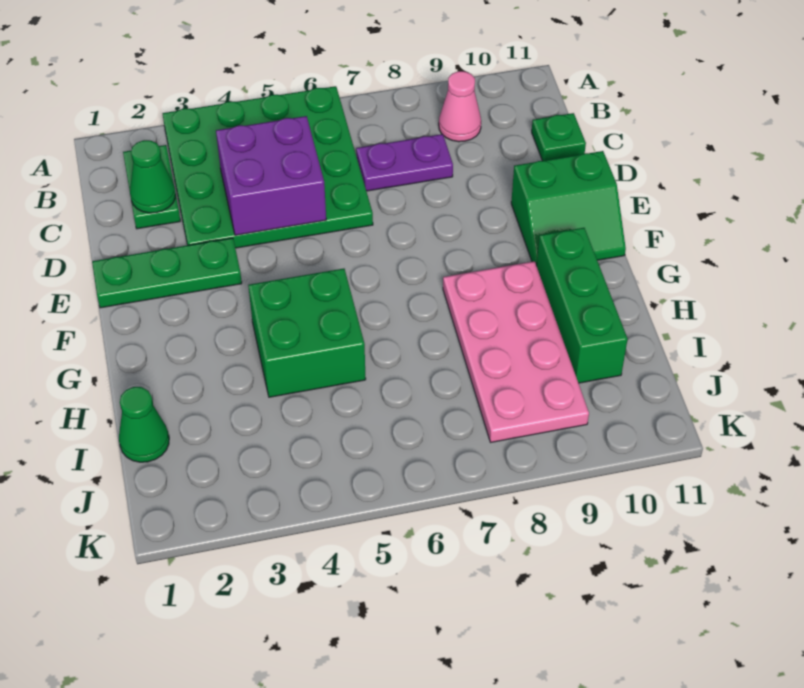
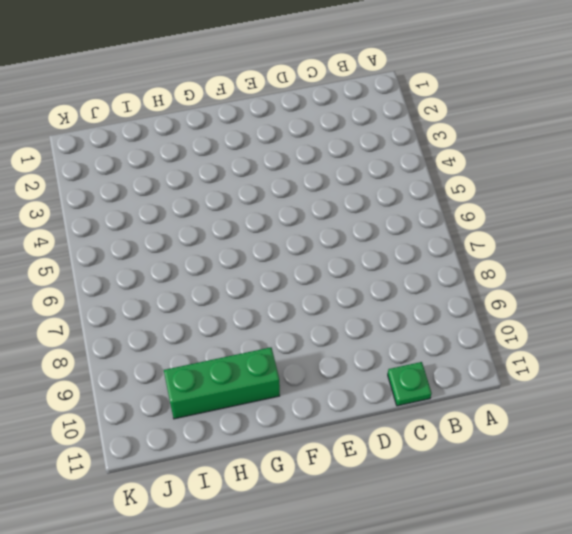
none -> green 4x4 plate [163,86,373,248]
none -> green 1x2 plate [123,145,180,229]
none -> pink 1x1 cone [439,71,481,142]

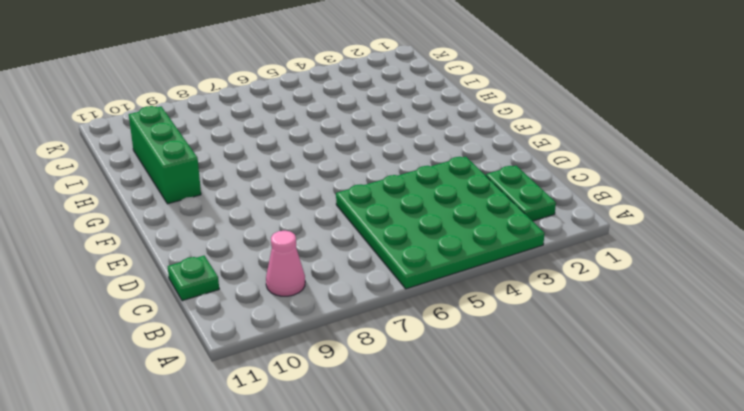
none -> purple 1x2 plate [356,134,453,191]
none -> green 1x3 plate [92,238,242,308]
none -> green 2x2 slope [511,151,626,266]

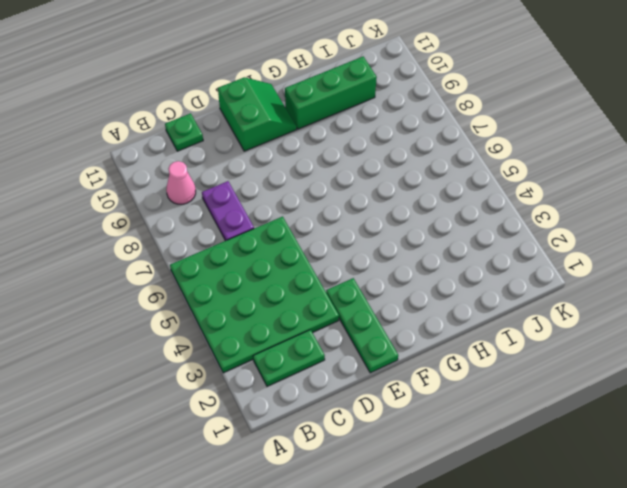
none -> green 2x2 brick [248,269,366,397]
none -> pink 2x4 plate [443,261,589,442]
none -> green 1x1 cone [119,387,169,462]

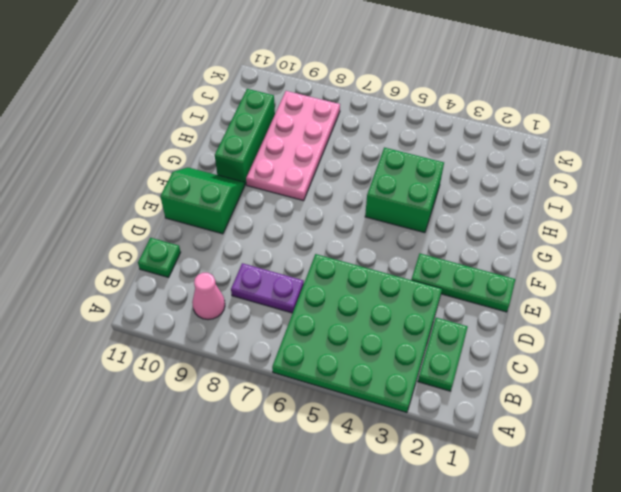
none -> green 1x1 cone [119,387,169,462]
none -> green 1x1 cone [130,140,176,213]
none -> purple 2x2 brick [216,116,326,235]

